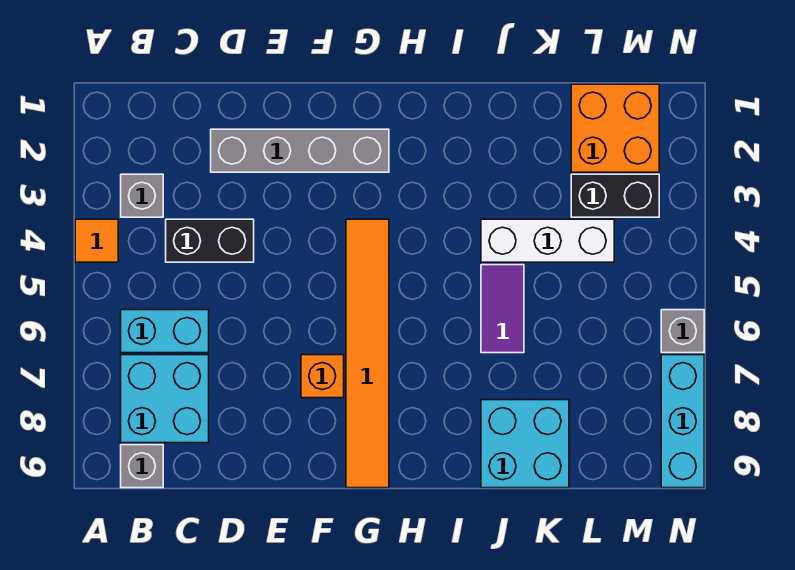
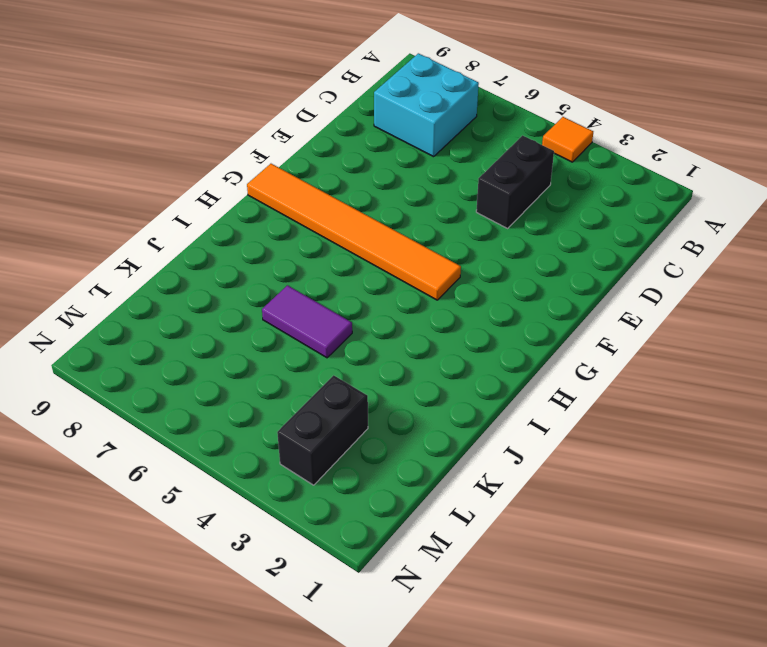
none -> grey 1x1 brick [121,174,163,217]
none -> cyan 1x2 brick [121,310,209,353]
none -> grey 1x1 brick [121,445,163,488]

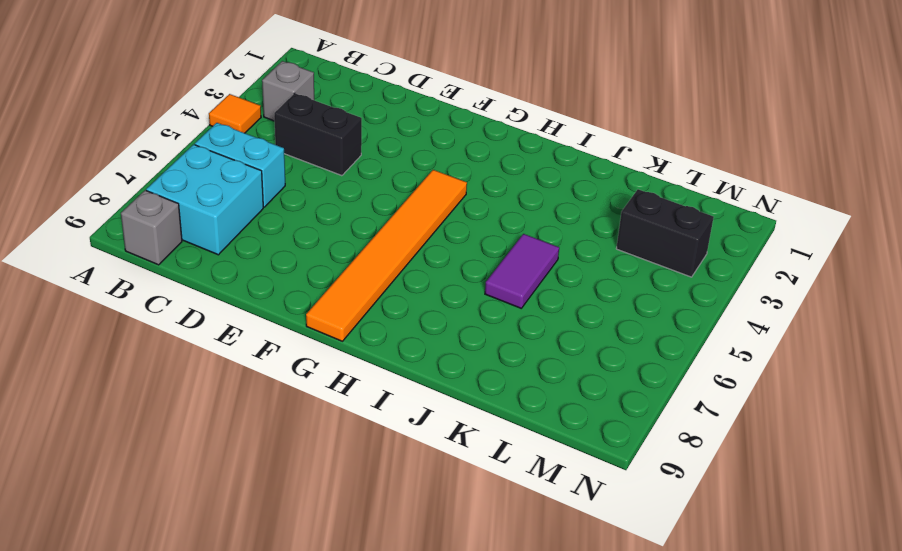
none -> grey 1x4 brick [211,129,389,172]
none -> orange 1x1 brick [301,355,344,398]
none -> white 1x3 brick [481,219,614,262]

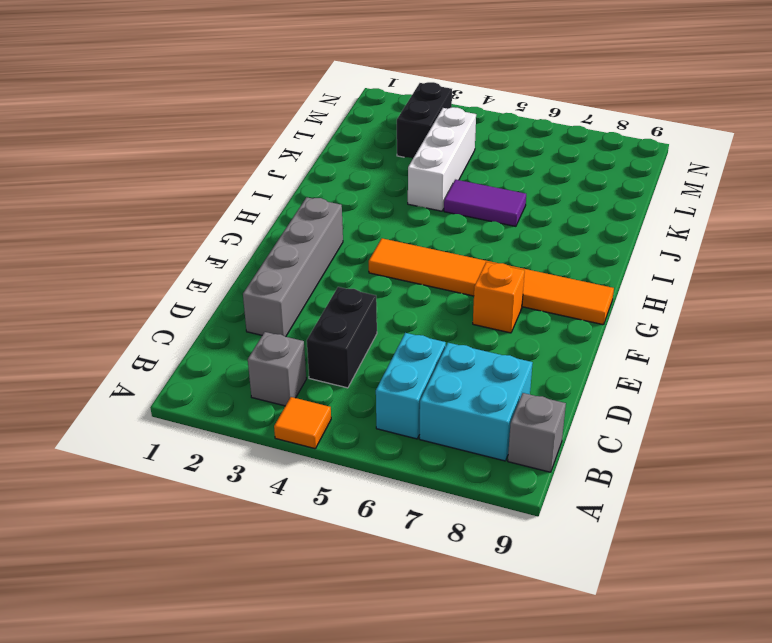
none -> cyan 2x2 brick [481,400,569,488]
none -> orange 2x2 brick [571,84,659,172]
none -> grey 1x1 brick [661,310,704,353]

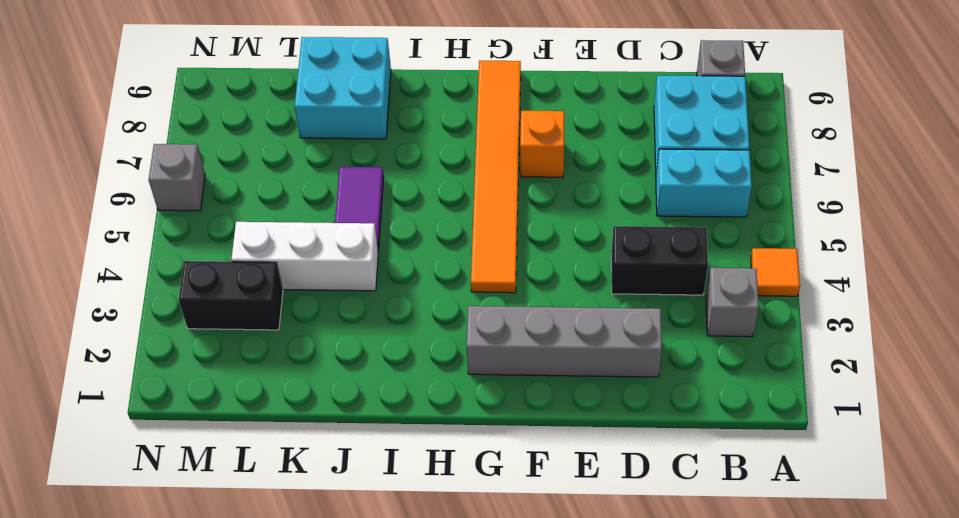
none -> orange 2x2 brick [571,84,659,172]
none -> cyan 1x3 brick [661,355,704,488]

